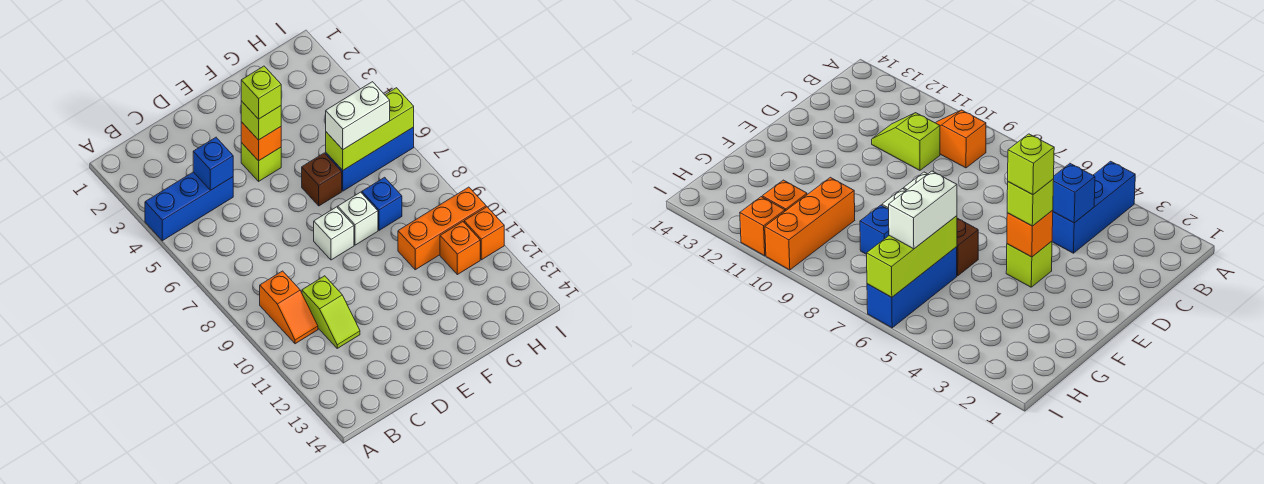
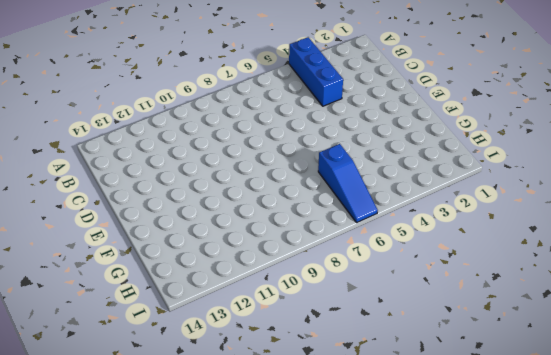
blue 1x3 slope [318,144,378,222] -> blue 1x3 brick [326,127,414,191]
none -> orange 1x2 slope [260,271,318,344]
none -> lime 1x2 slope [302,276,360,348]
none -> lime 1x1 brick [241,143,281,181]

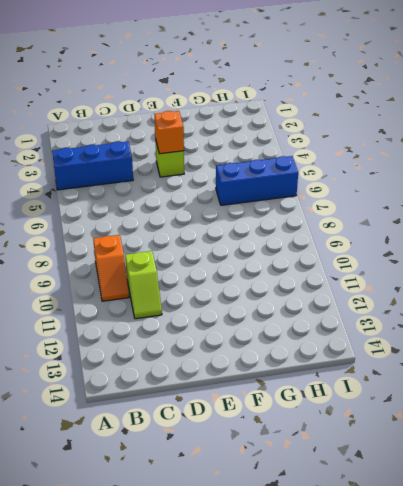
none -> white 1x1 brick [314,207,354,260]
none -> brown 1x1 brick [302,153,342,206]
none -> white 1x1 brick [338,192,378,245]

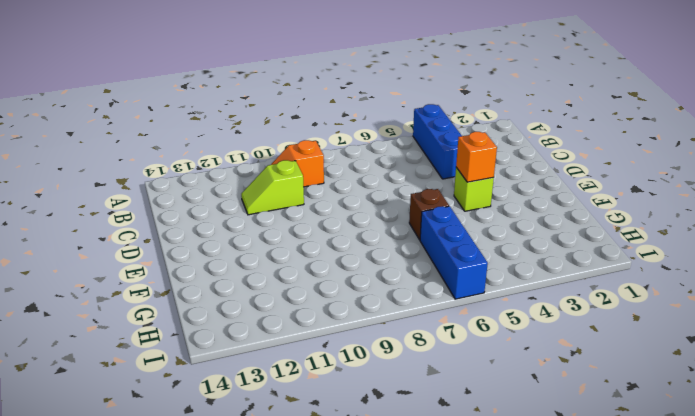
none -> white 1x1 brick [314,207,354,260]
none -> white 1x1 brick [338,192,378,245]
none -> blue 1x1 brick [362,177,402,230]

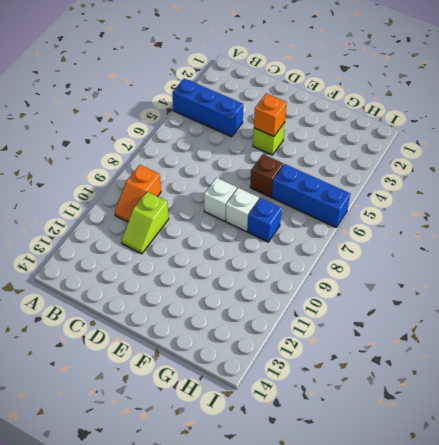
none -> orange 1x3 brick [398,187,486,270]
none -> orange 1x1 brick [440,222,480,275]
none -> orange 1x1 brick [464,207,504,260]

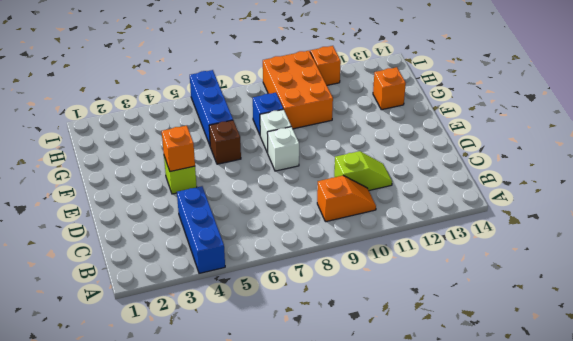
orange 2x3 brick [263,51,333,129] -> orange 1x3 brick [398,187,486,270]
orange 1x1 brick [373,67,406,110] -> orange 1x1 brick moved to [440,222,480,275]
none -> blue 1x1 brick [193,137,233,190]
none -> lime 1x3 brick [326,88,414,170]
none -> lime 1x1 brick [241,101,281,140]

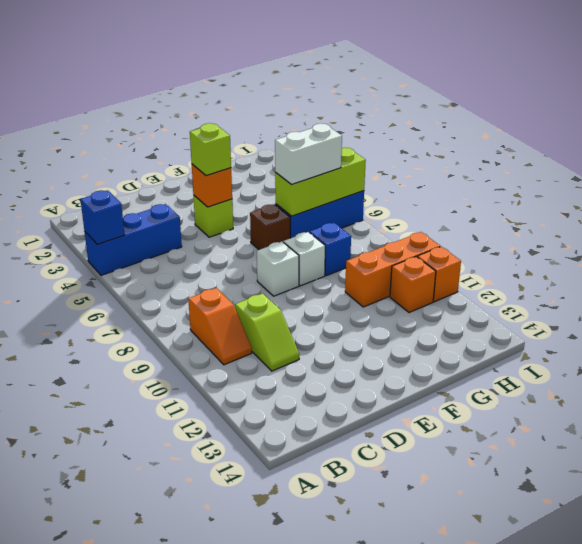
blue 1x1 brick [80,190,125,244] -> blue 1x1 brick moved to [193,137,233,190]
none -> lime 1x1 brick [241,66,281,119]

